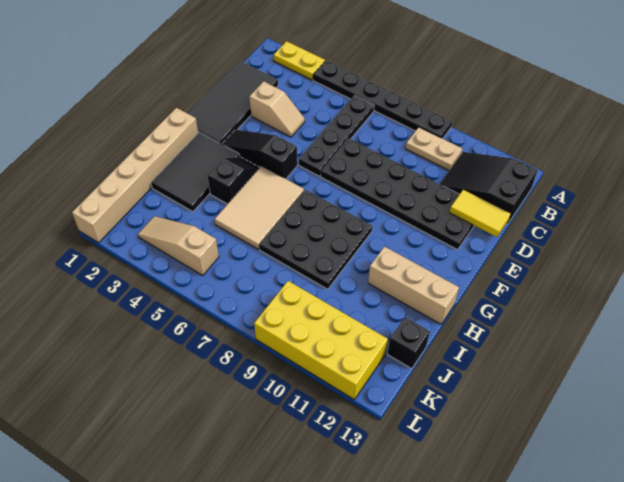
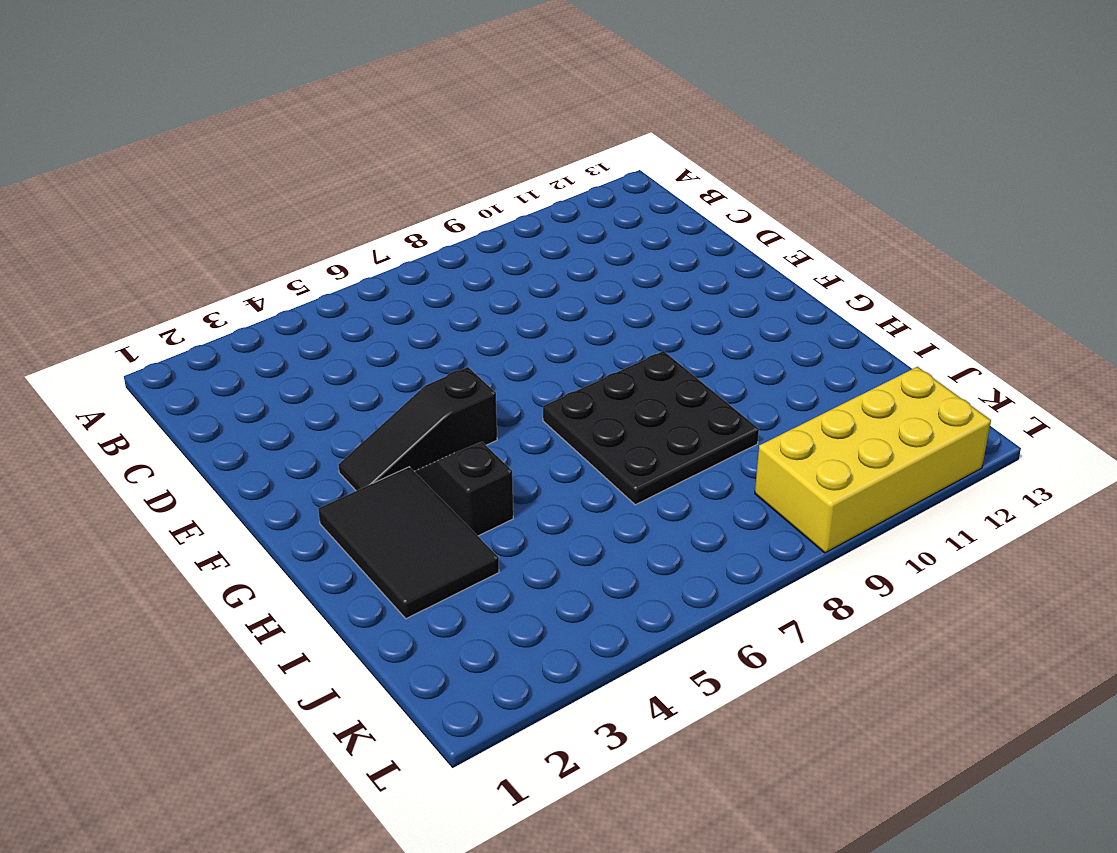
none -> yellow 1x2 plate [274,41,325,80]
none -> black 1x6 plate [313,60,452,139]
none -> black 1x4 plate [299,95,374,176]

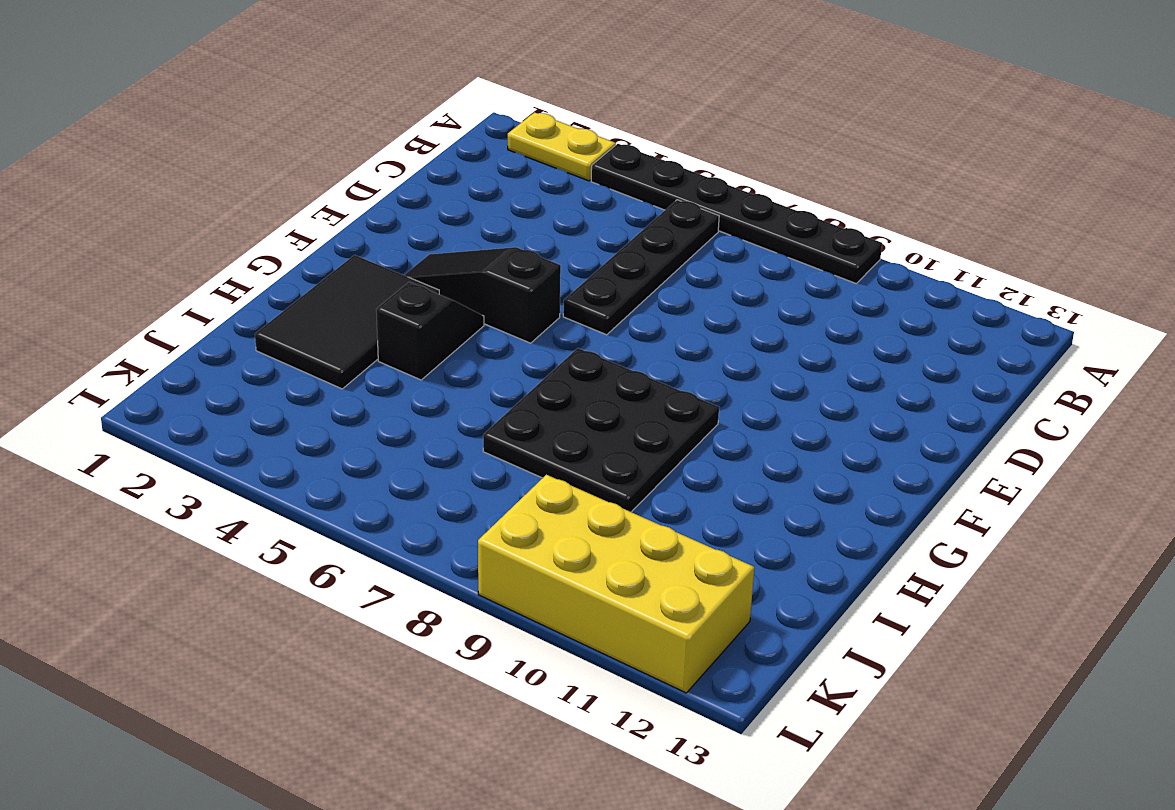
none -> tan 1x2 plate [406,127,463,170]
none -> black 2x3 slope [440,152,538,224]
none -> black 2x4 tile [187,60,278,144]

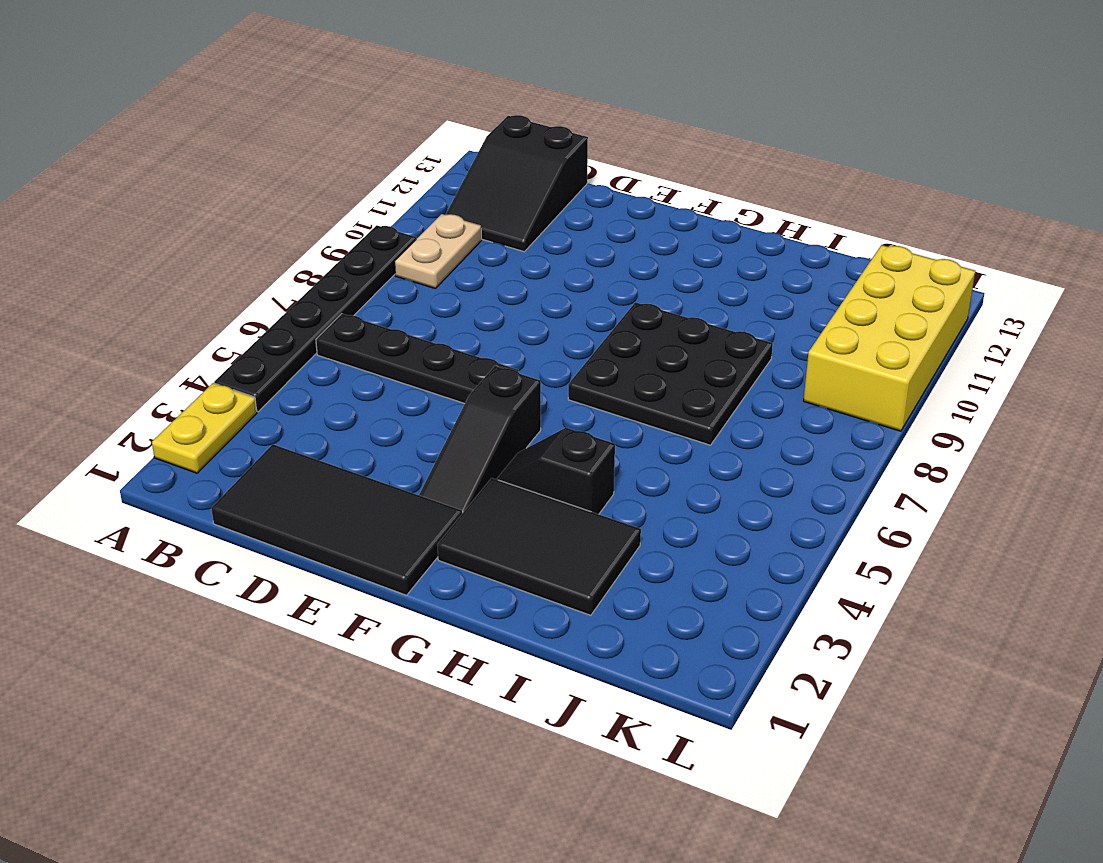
none -> tan 1x2 slope [250,81,305,137]
none -> black 2x6 plate [321,138,474,250]
none -> tan 1x6 brick [72,108,198,243]

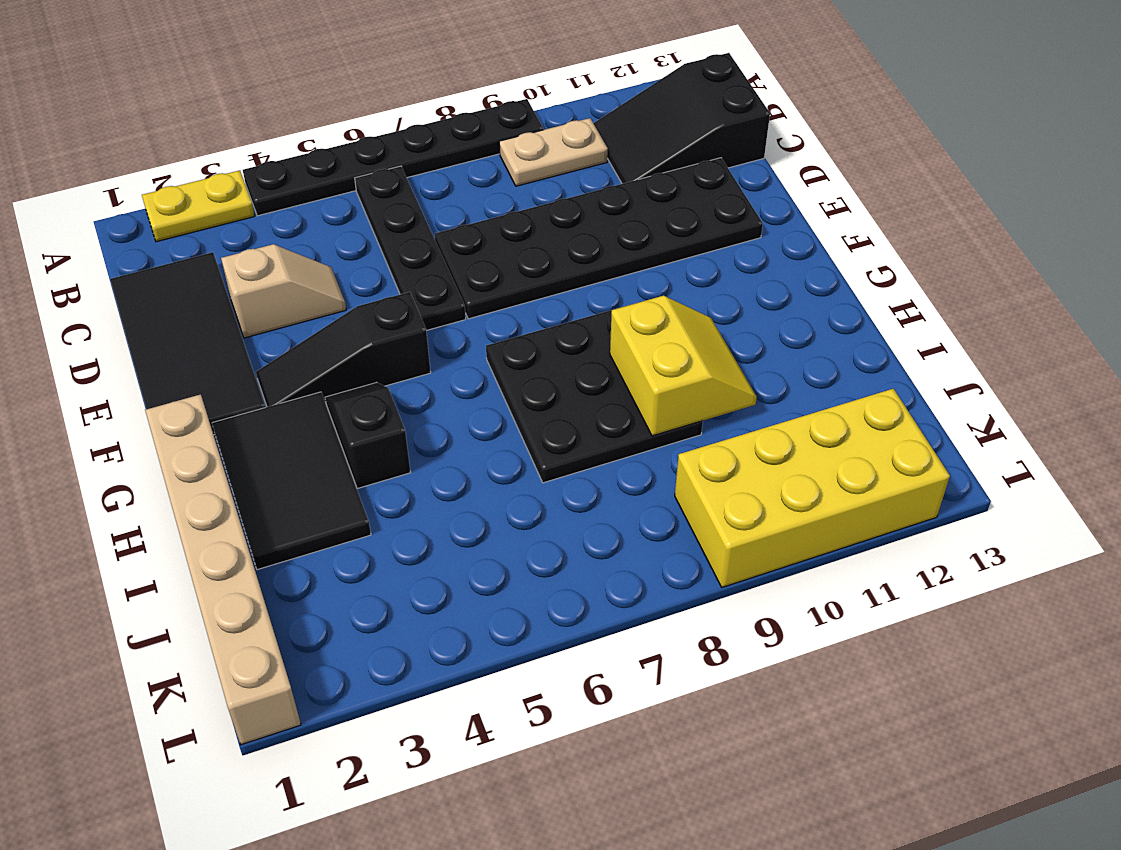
yellow 2x2 slope [610,296,757,436] -> none
none -> tan 2x3 tile [215,166,304,249]
none -> tan 1x3 brick [368,247,459,324]
none -> black 1x1 brick [388,317,430,369]

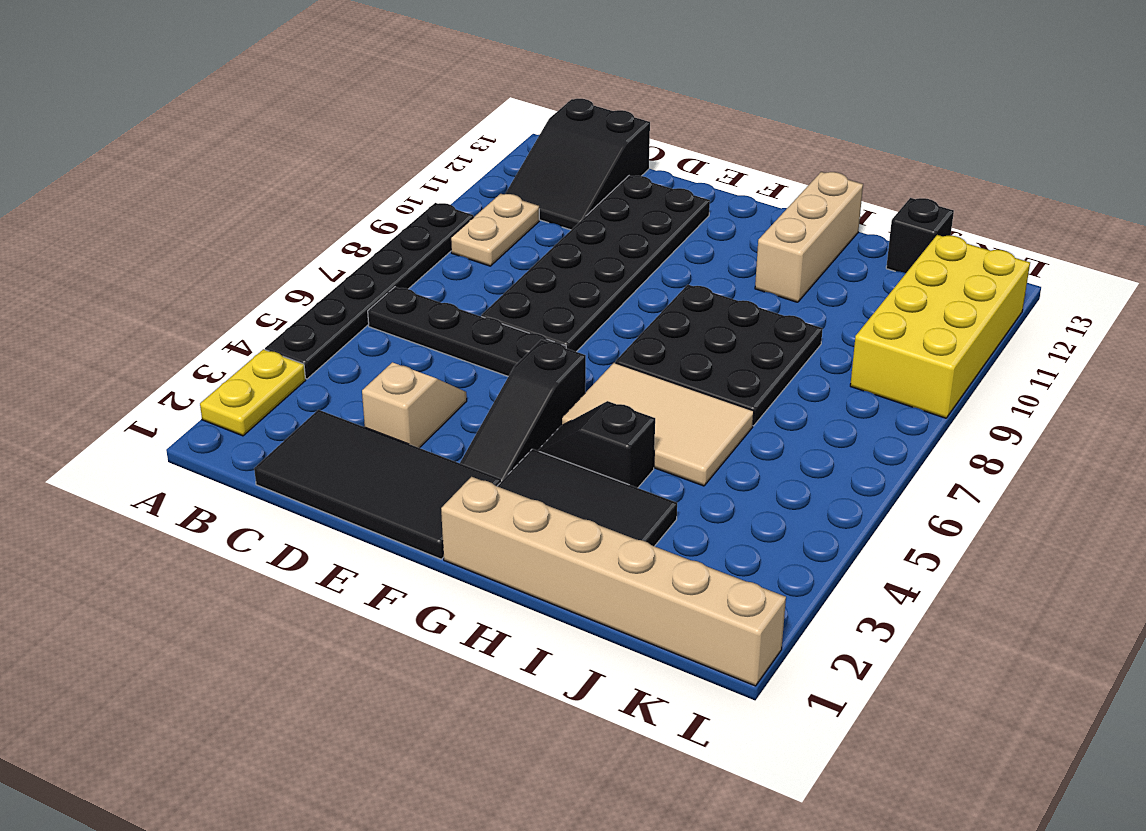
none -> tan 1x3 slope [138,216,219,275]
none -> yellow 1x2 tile [450,189,511,237]

